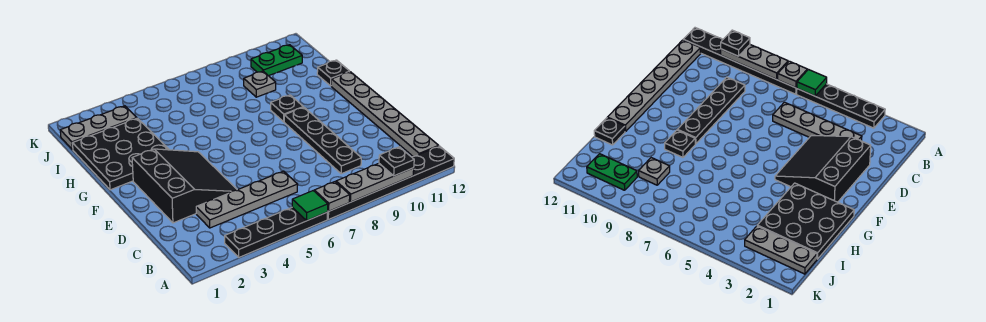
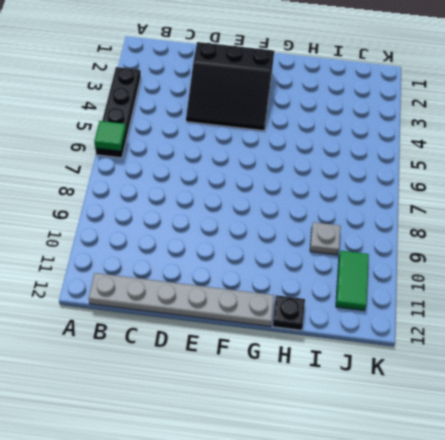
green 1x2 tile [336,251,369,311] -> green 1x2 plate [251,45,302,76]
none -> black 1x6 plate [327,146,454,219]
none -> grey 1x4 plate [196,171,298,228]
none -> black 1x4 plate [284,107,361,174]

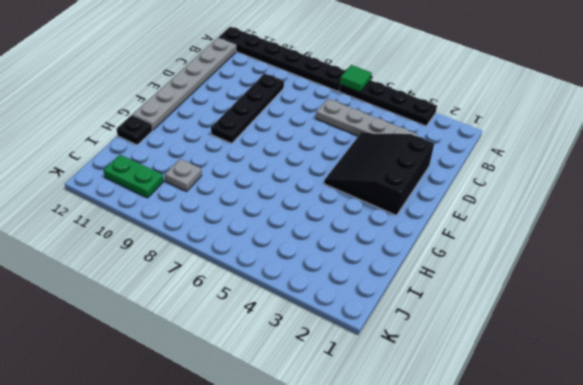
none -> black 3x3 plate [72,118,169,190]
none -> black 1x1 plate [271,95,303,122]
none -> grey 1x3 plate [60,106,137,150]

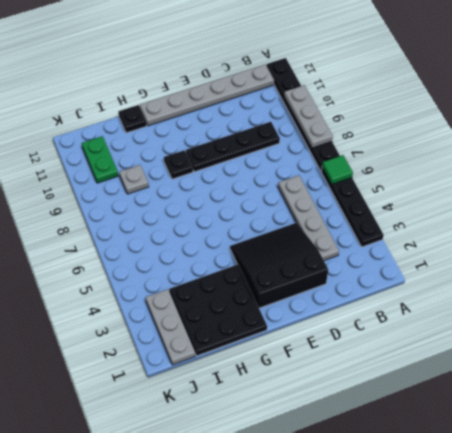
none -> grey 1x1 plate [314,182,350,211]
none -> black 1x1 plate [379,147,414,176]

